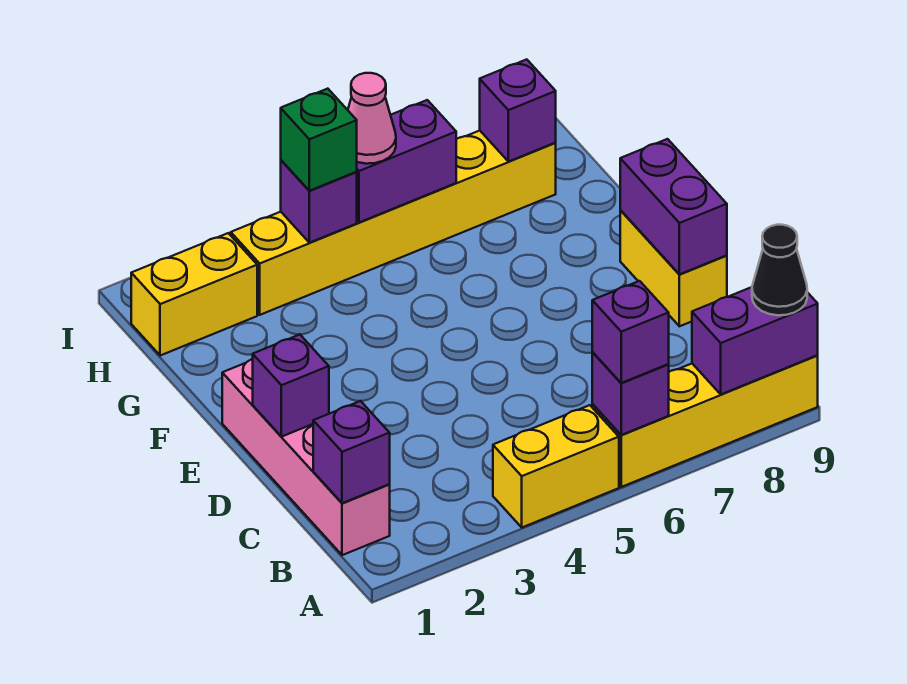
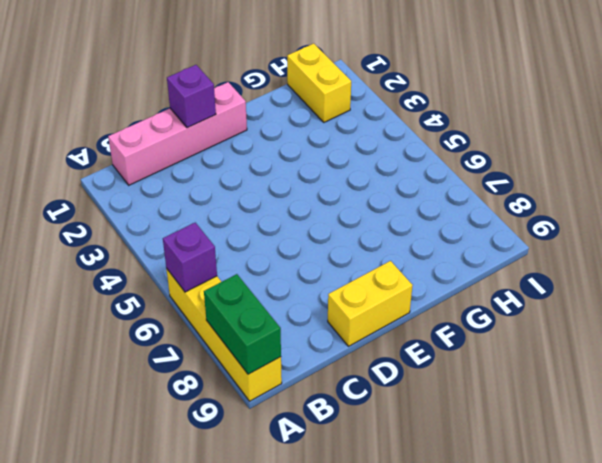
green 1x2 brick [204,274,281,374] -> purple 1x2 brick [692,287,818,394]
none -> yellow 1x2 brick [493,405,619,527]
none -> yellow 1x6 brick [231,131,556,315]
none -> purple 1x1 brick [313,401,390,503]

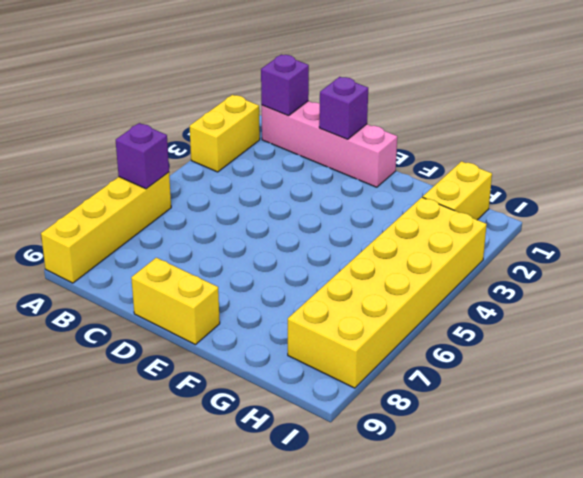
yellow 1x2 brick [190,95,260,172] -> yellow 1x2 brick moved to [493,405,619,527]
yellow 2x6 brick [288,197,487,388] -> yellow 1x6 brick [231,131,556,315]
none -> purple 1x2 brick [692,287,818,394]
none -> purple 1x2 brick [620,139,727,274]
none -> purple 1x1 brick [281,160,357,243]

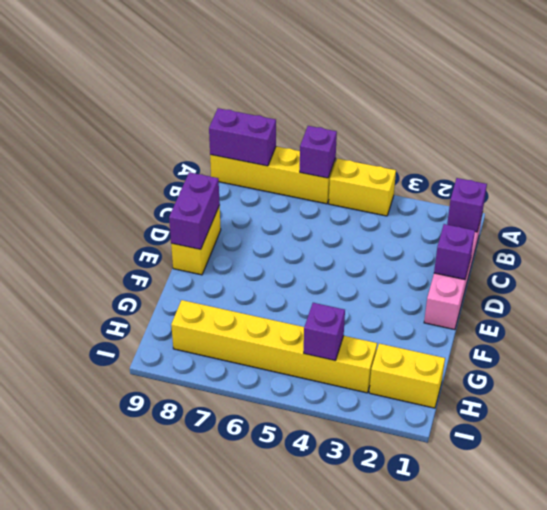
none -> purple 1x2 brick [357,100,456,222]
none -> purple 1x1 brick [480,59,556,162]
none -> purple 1x1 brick [592,281,669,383]

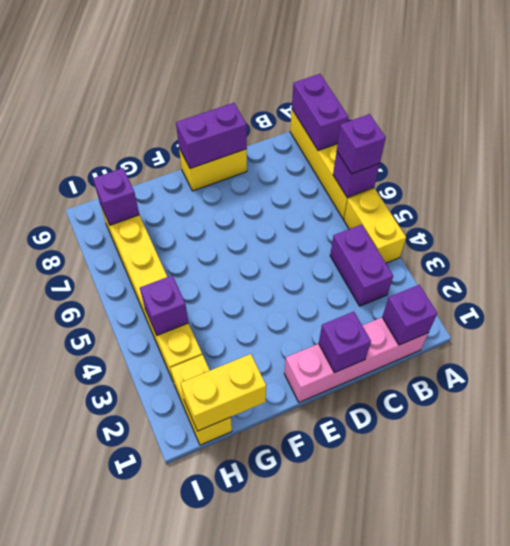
purple 1x2 brick [330,225,393,306] -> purple 1x2 brick moved to [357,100,456,222]
yellow 1x2 brick [180,354,266,431] -> none
none -> black 1x1 cone [752,225,807,315]
none -> green 1x1 brick [281,89,357,191]
none -> pink 1x1 cone [348,73,396,164]

